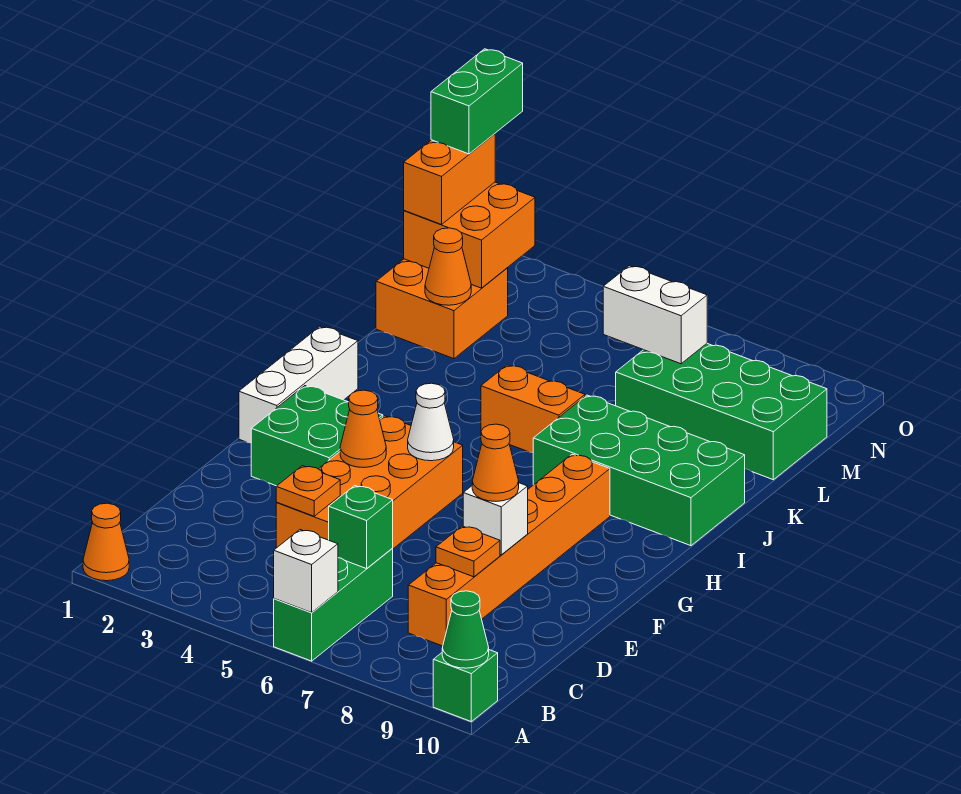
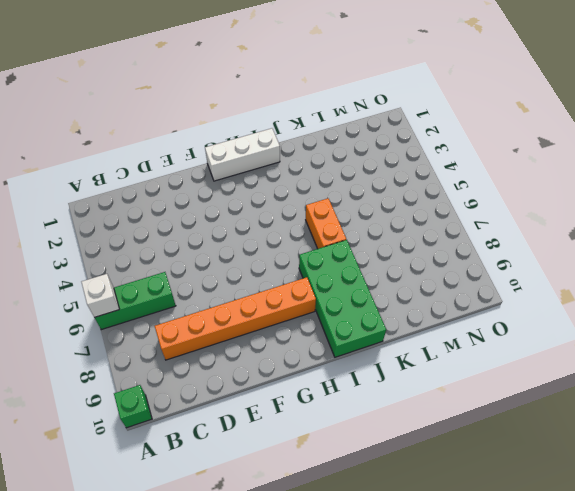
none -> orange 1x1 cone [83,503,129,581]
none -> orange 2x4 brick [276,416,463,549]
none -> green 2x2 brick [251,386,383,486]

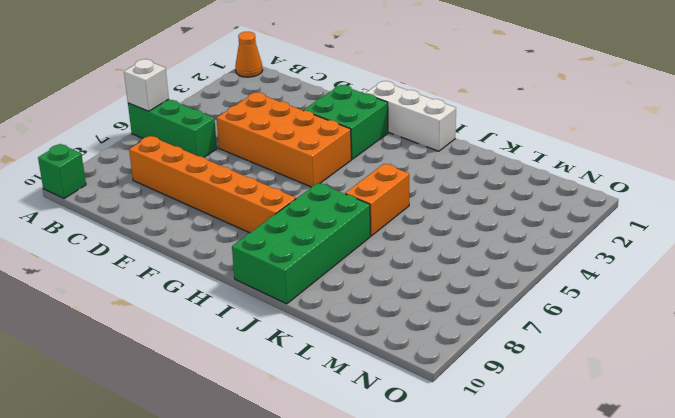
none -> orange 2x2 brick [376,259,508,359]
none -> green 2x4 brick [616,344,827,480]
none -> green 1x1 cone [442,591,489,668]

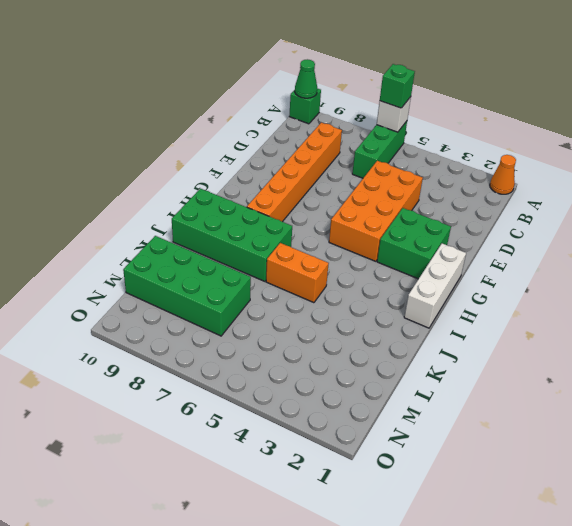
green 1x1 brick [380,64,415,108] -> green 1x1 brick moved to [329,486,393,569]
none -> orange 2x2 brick [376,259,508,359]
none -> orange 1x1 plate [276,466,340,516]
none -> orange 1x1 plate [436,526,500,577]

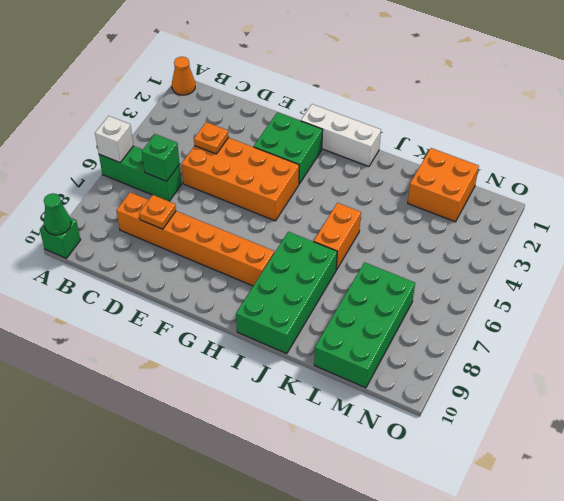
none -> white 1x1 brick [463,483,528,555]
none -> orange 1x1 cone [340,390,386,468]
none -> white 1x1 cone [408,383,454,461]

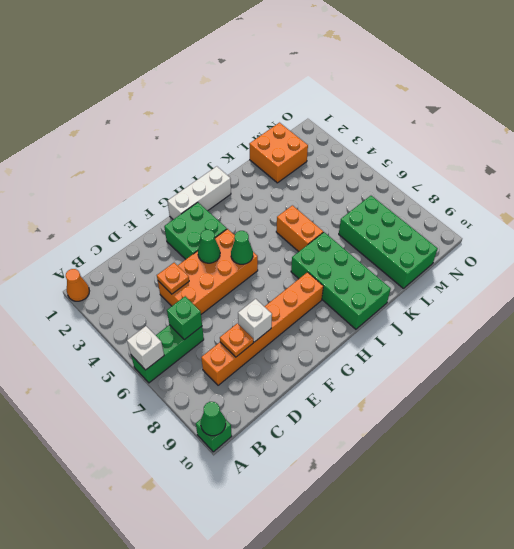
green 1x1 cone [198,230,220,263] -> orange 1x1 cone [340,390,386,468]
green 1x1 cone [231,231,253,264] -> white 1x1 cone [408,383,454,461]
none -> orange 1x1 cone [425,228,471,305]
none -> orange 2x2 brick [404,182,535,288]
none -> white 1x2 brick [603,266,707,364]

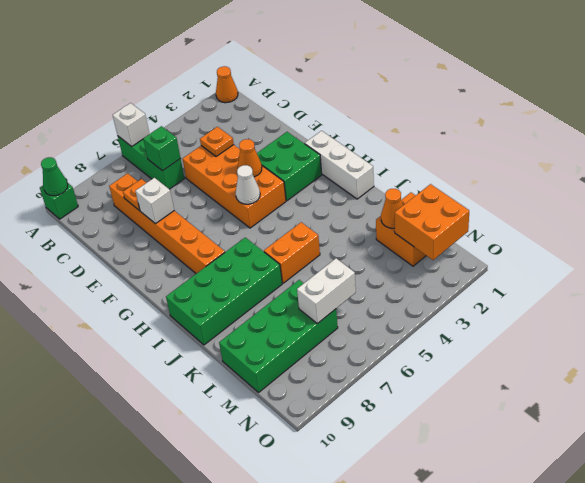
none -> orange 1x1 cone [472,424,519,501]
none -> orange 1x2 brick [404,134,495,224]
none -> green 1x2 brick [431,49,523,154]

